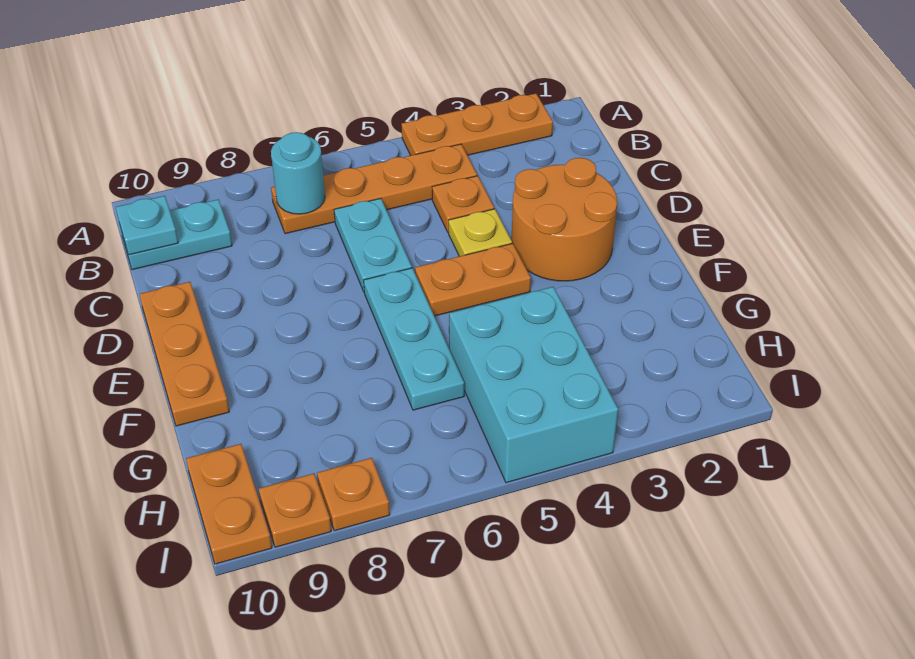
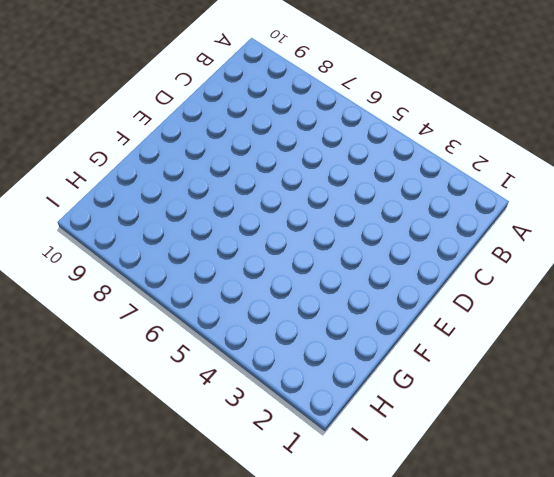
none -> orange 1x3 plate [401,93,553,156]
none -> orange 1x4 plate [271,144,477,234]
none -> cyan 1x2 plate [120,199,232,270]

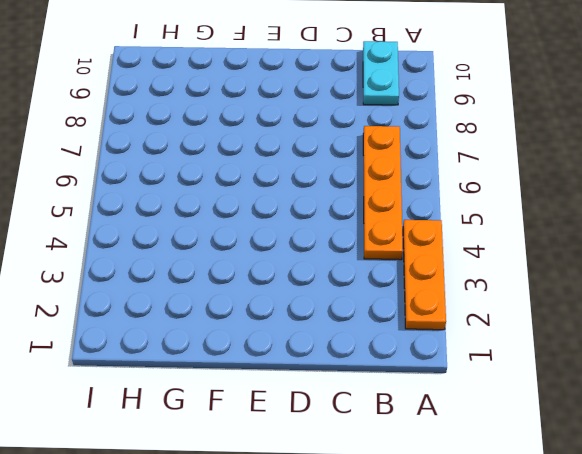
none -> orange 1x1 plate [432,176,494,233]
none -> cyan 1x2 plate [334,198,412,291]
none -> orange 2x2 round brick [511,158,617,281]

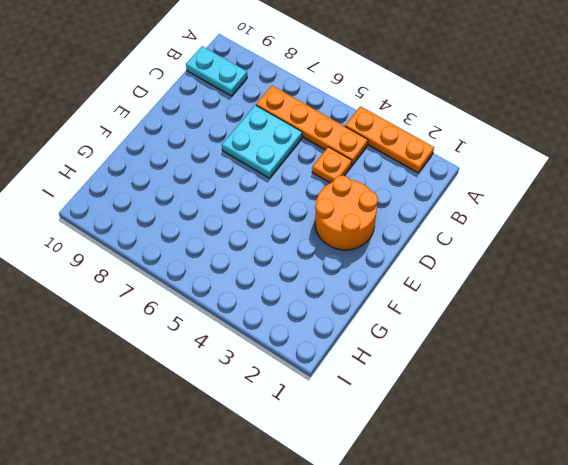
cyan 2x2 plate [222,105,302,178] -> cyan 1x2 plate [334,198,412,291]
none -> yellow 1x1 plate [449,209,512,256]
none -> orange 1x3 plate [140,282,229,426]
none -> orange 1x2 plate [415,243,531,316]

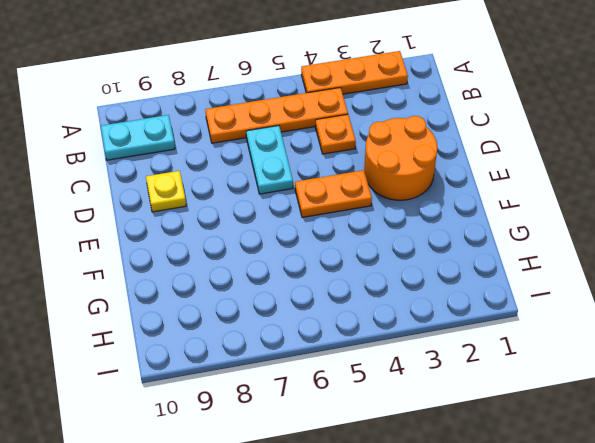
yellow 1x1 plate [146,171,186,212] -> yellow 1x1 plate moved to [449,209,512,256]
none -> orange 1x3 plate [140,282,229,426]
none -> cyan 1x3 plate [364,268,464,410]
none -> cyan 2x3 brick [449,287,618,483]

